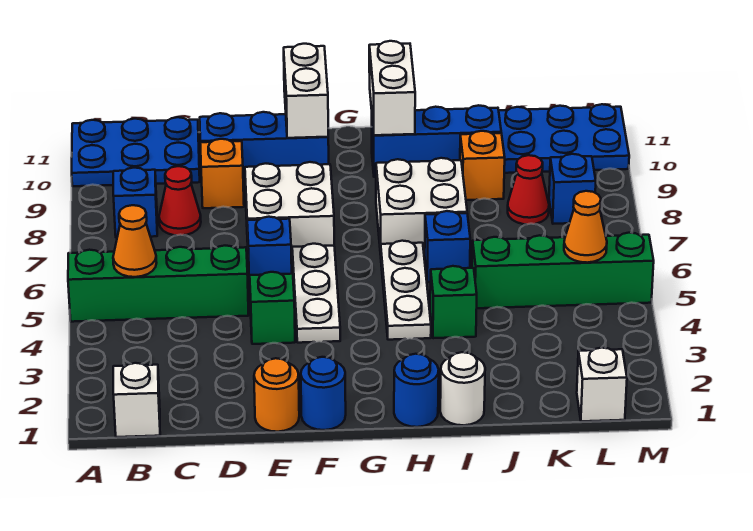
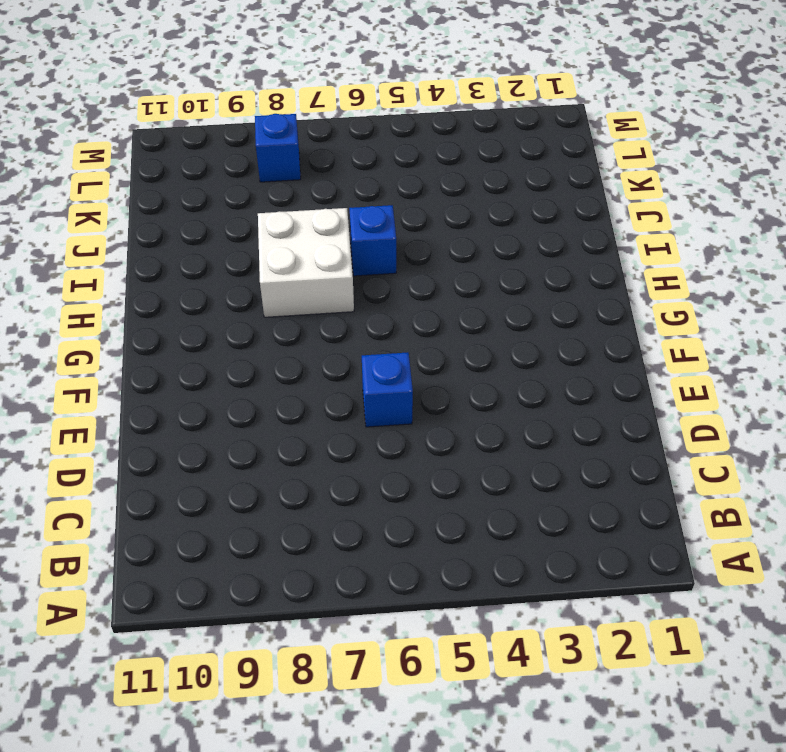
none -> green 1x4 brick [68,246,249,322]
none -> blue 2x3 plate [72,117,200,186]
none -> white 1x1 brick [113,363,160,437]
none -> blue 1x1 brick [113,168,157,238]

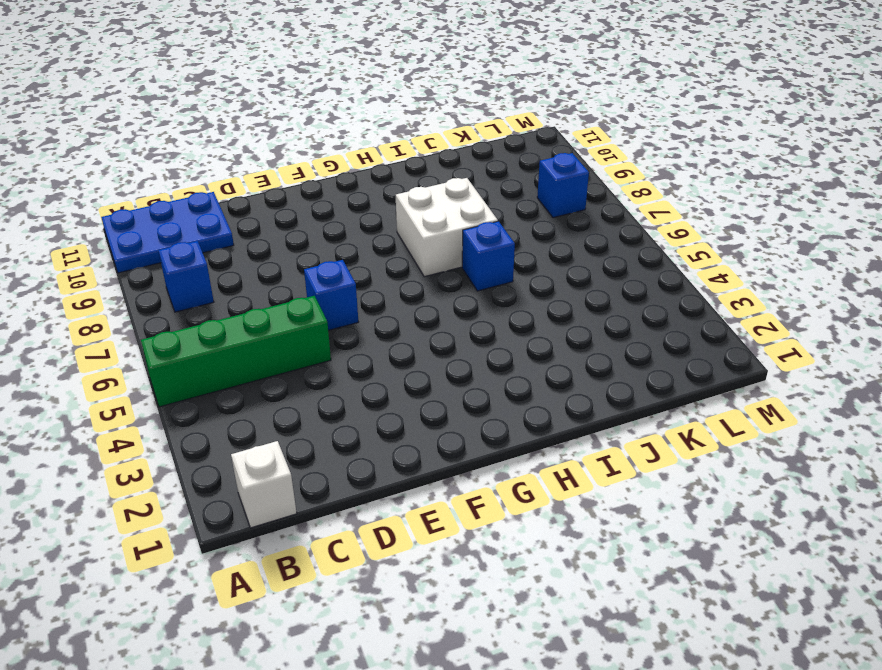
none -> red 1x1 cone [159,166,201,235]
none -> orange 1x1 brick [200,139,244,208]
none -> blue 1x3 brick [200,112,329,181]
none -> orange 1x1 round brick [254,358,299,432]

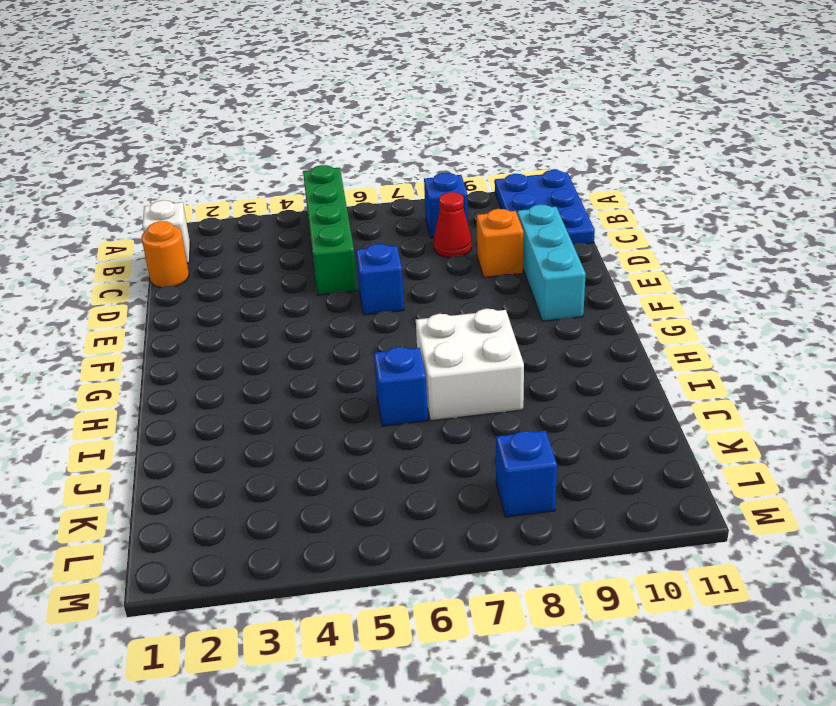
orange 1x1 round brick [141,221,189,287] -> orange 1x1 round brick moved to [254,358,299,432]
cyan 1x3 brick [517,205,586,321] -> blue 1x3 brick [200,112,329,181]
none -> green 1x1 brick [250,272,295,344]
none -> white 2x2 brick [245,162,334,259]
none -> blue 1x1 round brick [301,357,346,430]
none -> white 1x3 plate [292,244,340,343]

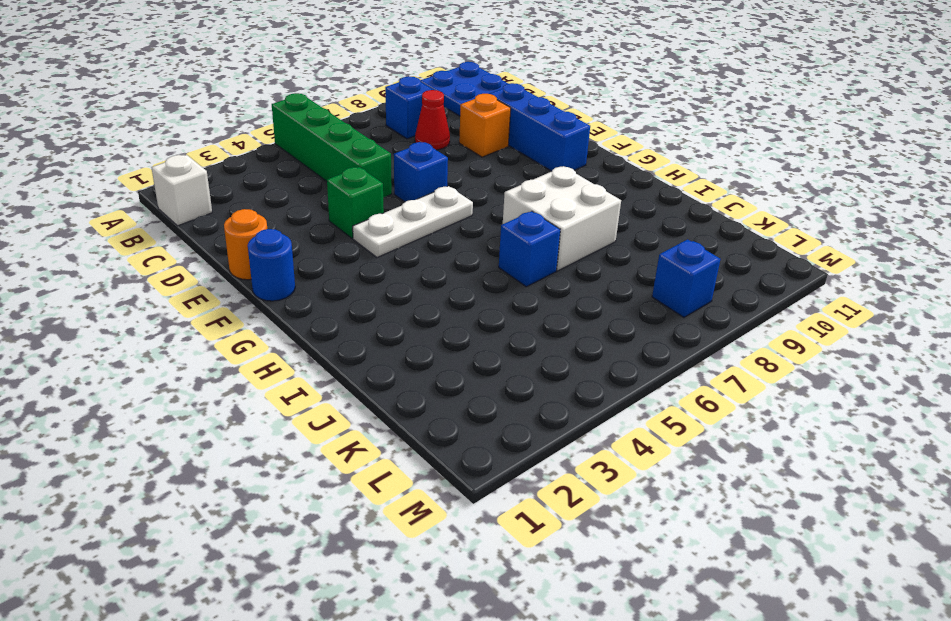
none -> white 2x2 brick [245,162,334,259]
none -> blue 1x1 round brick [394,354,439,427]
none -> white 1x3 plate [381,241,431,340]
none -> blue 1x3 brick [372,105,501,177]

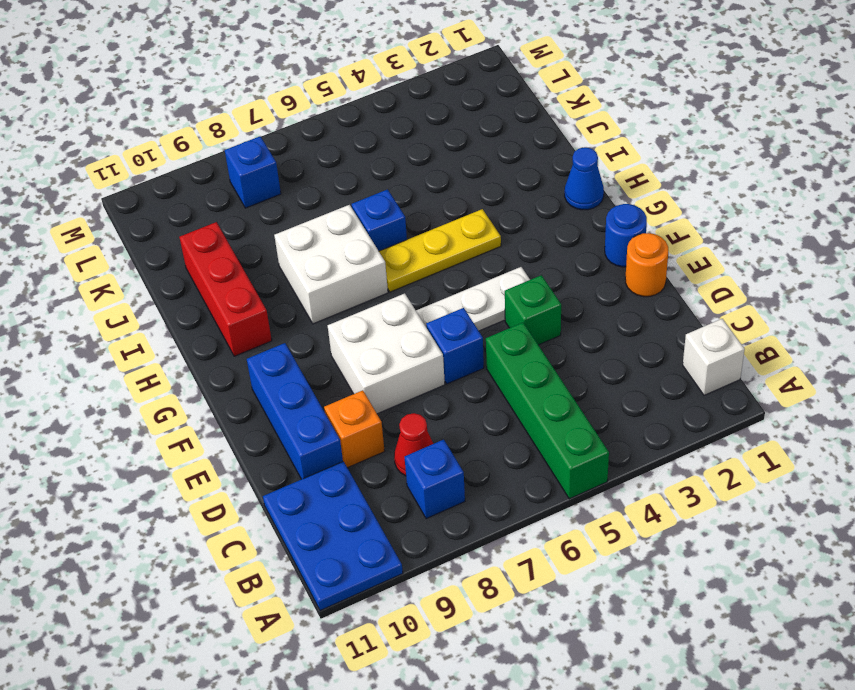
blue 1x1 cone [565,147,604,210] -> blue 1x1 round brick [394,354,439,427]
yellow 1x3 plate [379,209,501,292] -> white 1x3 plate [381,241,431,340]
red 1x3 brick [179,222,272,356] -> blue 1x3 brick [372,105,501,177]
none -> white 1x1 round brick [440,352,485,425]
none -> green 1x1 brick [430,266,477,338]
none -> green 1x4 brick [472,233,654,308]
none -> orange 1x1 brick [460,131,505,200]

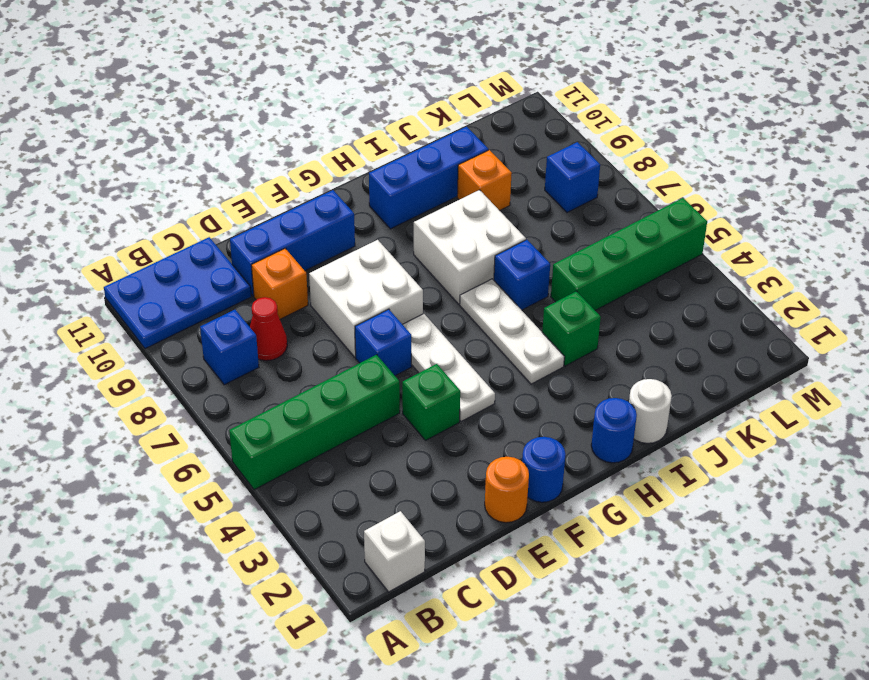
none -> red 1x1 cone [508,155,549,224]
none -> blue 2x3 plate [499,104,629,173]
none -> white 1x1 brick [577,348,627,421]
none -> orange 1x1 cone [113,205,157,277]

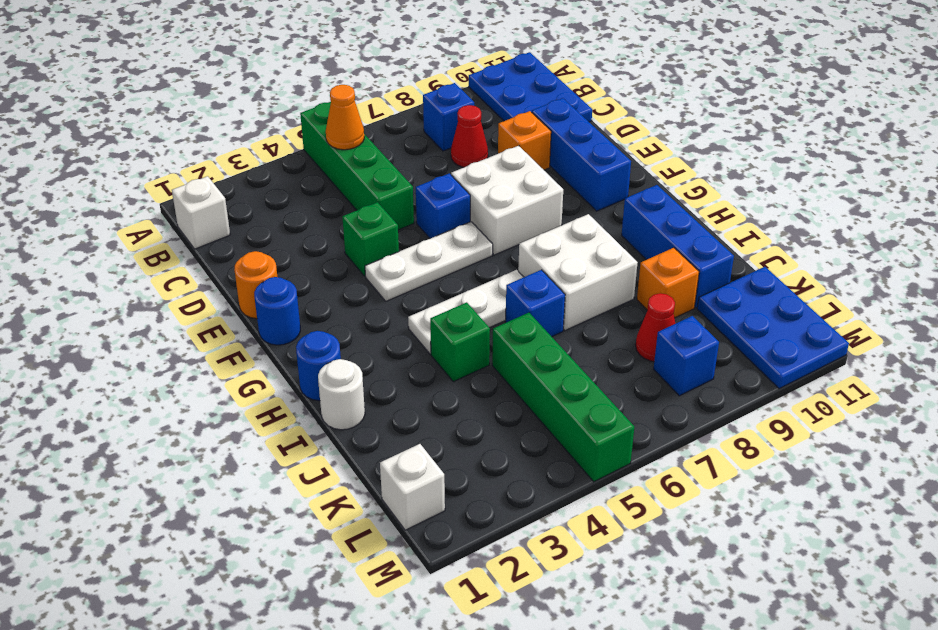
none -> white 1x2 brick [284,44,328,138]
none -> white 1x2 brick [369,41,415,135]
none -> orange 1x1 cone [564,191,607,263]

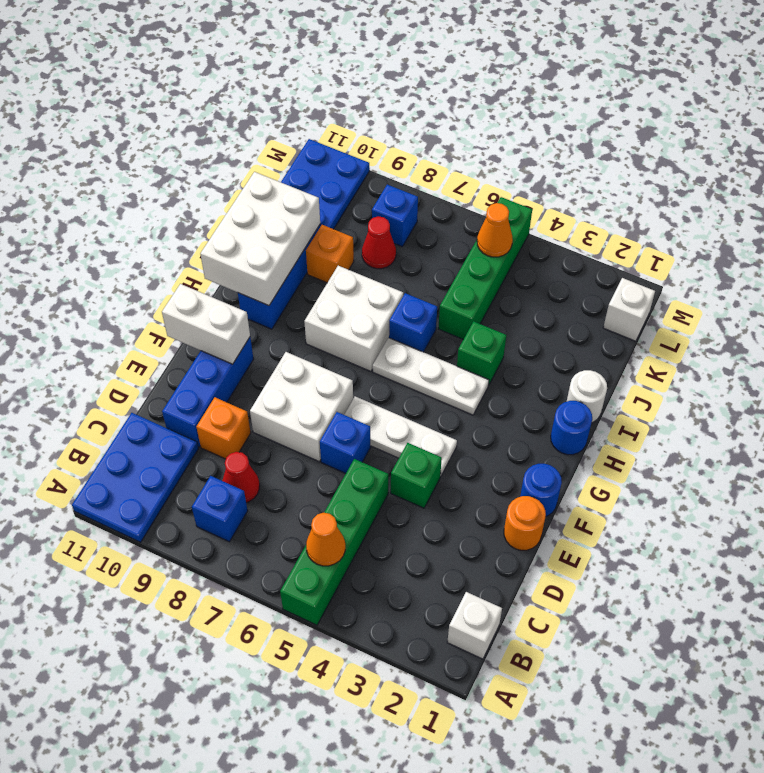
white 2x3 brick [200,172,320,306] -> white 1x2 brick [369,41,415,135]

